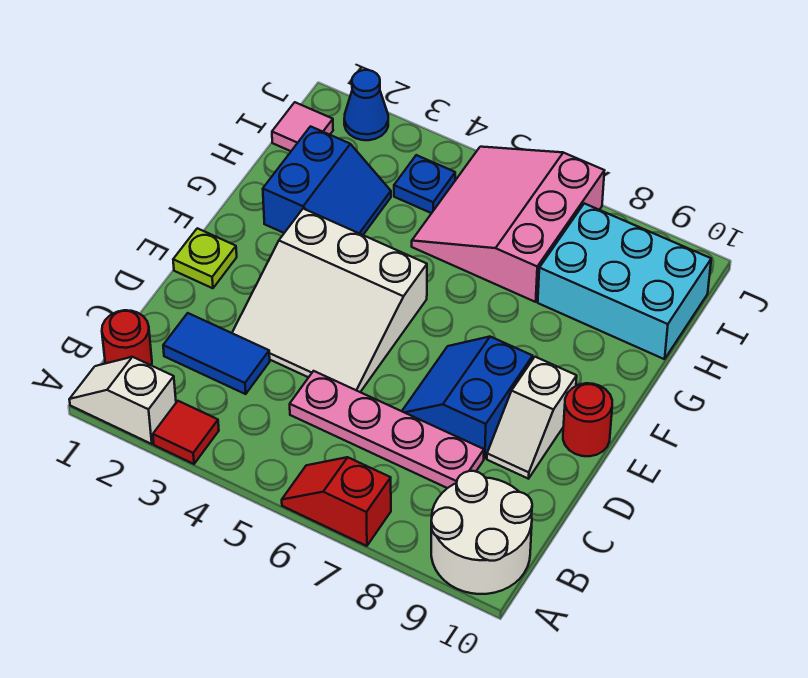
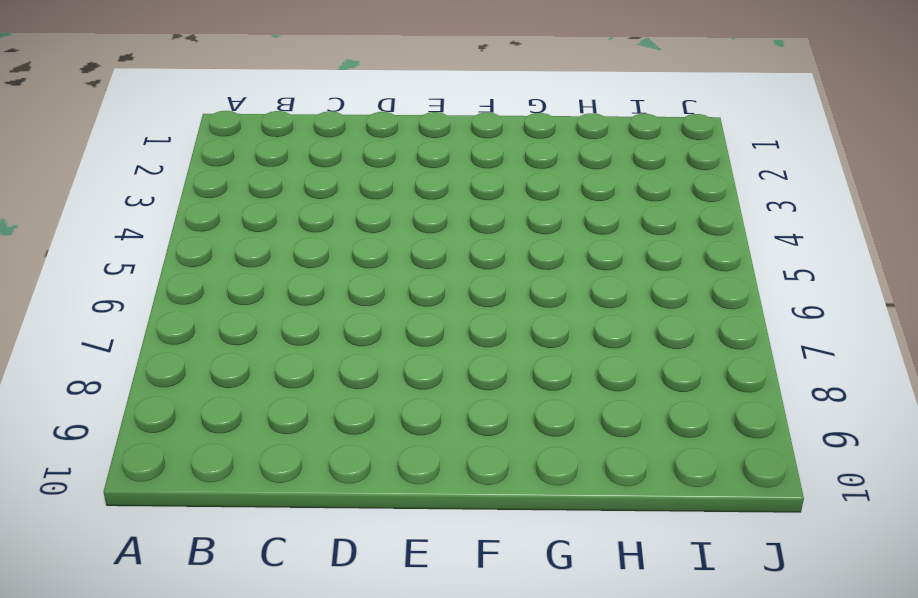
none -> white 1x2 slope [69,357,176,444]
none -> red 1x1 tile [153,401,219,464]
none -> red 1x2 slope [282,457,391,546]

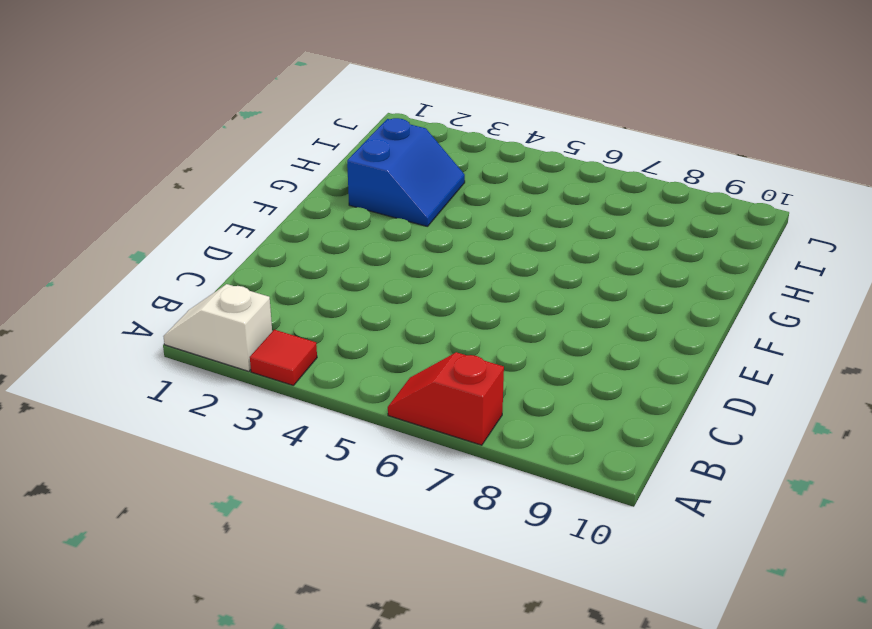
none -> white 2x2 round brick [431,471,532,594]
none -> red 1x1 round brick [102,310,152,365]
none -> blue 1x2 tile [163,313,270,394]

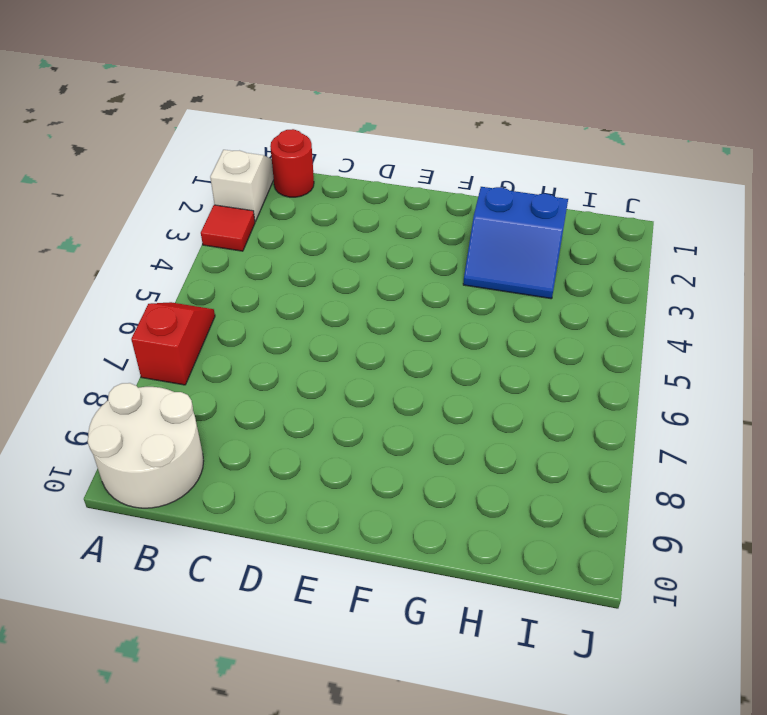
none -> blue 1x2 tile [163,313,270,394]
none -> pink 1x4 plate [290,371,484,488]
none -> white 3x3 slope [232,209,427,392]

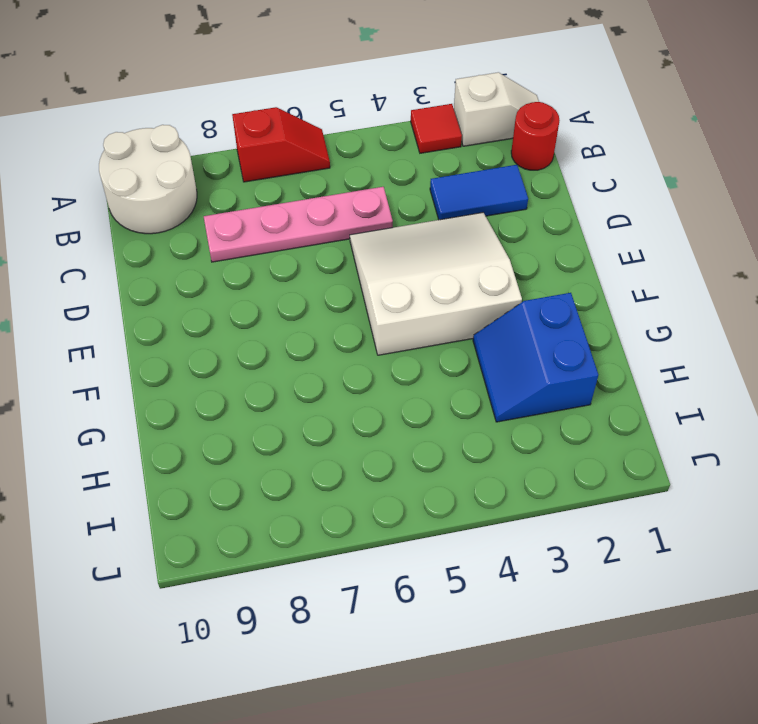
none -> blue 2x2 slope [402,337,533,458]
none -> white 1x2 slope [487,357,577,479]
none -> lime 1x1 plate [173,228,237,288]

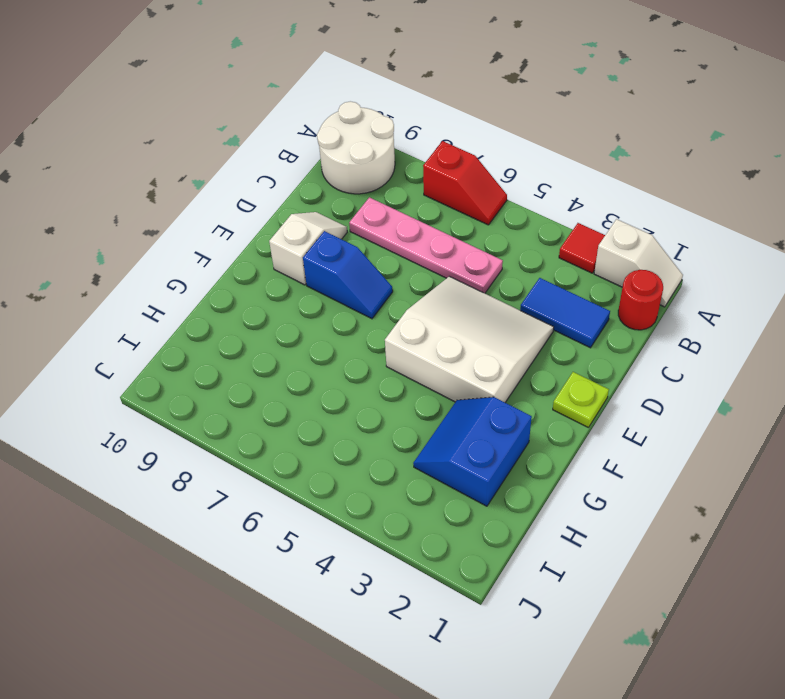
blue 1x2 slope [303,231,393,319] -> blue 2x2 slope [402,337,533,458]
none -> red 1x1 round brick [563,383,612,456]
none -> pink 3x3 slope [412,147,604,302]
none -> cyan 2x3 brick [538,203,711,359]

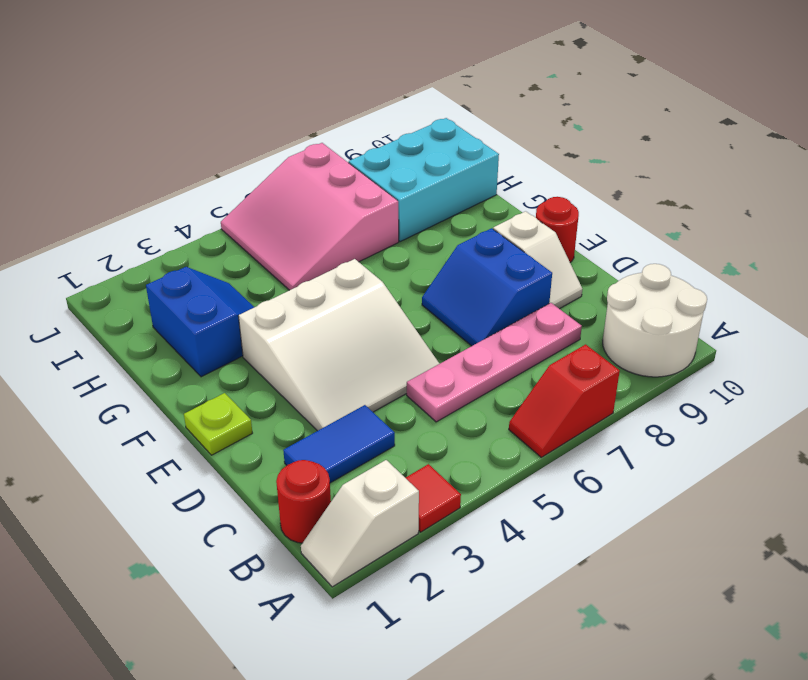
none -> pink 1x1 tile [272,102,333,151]
none -> blue 1x1 plate [394,155,455,213]
none -> blue 1x1 cone [344,70,388,140]

